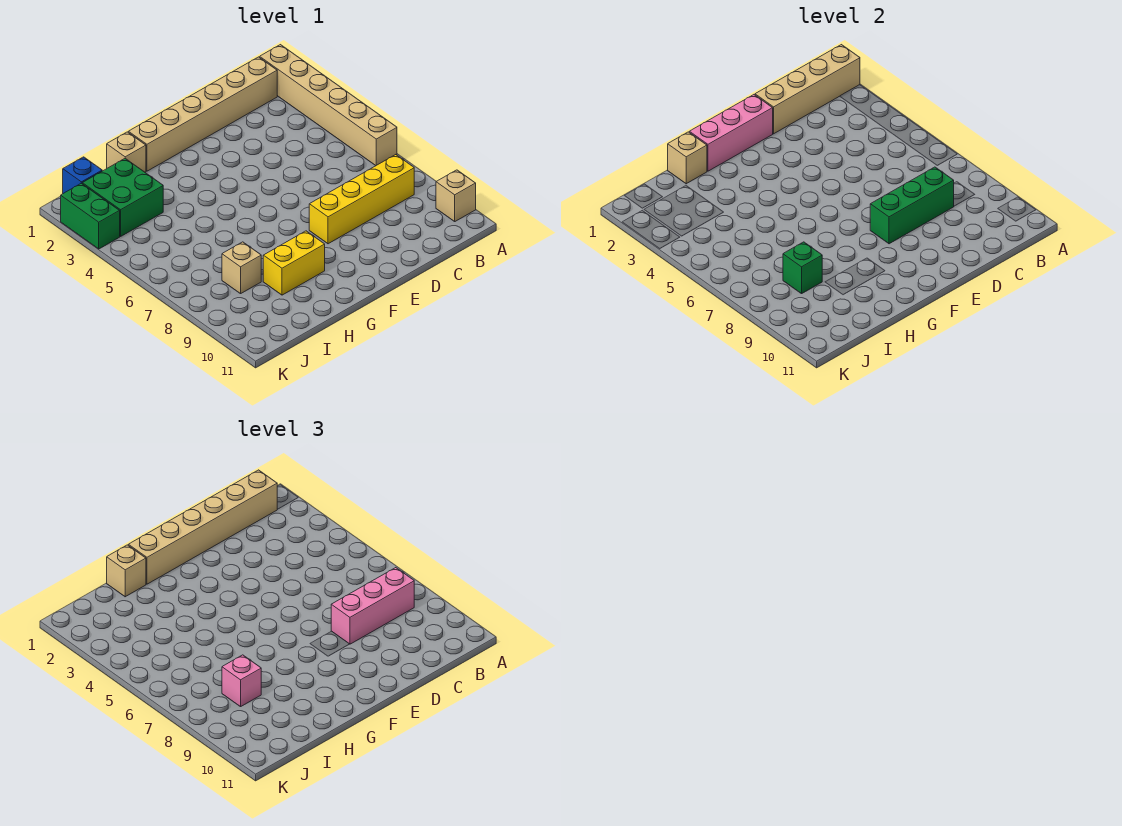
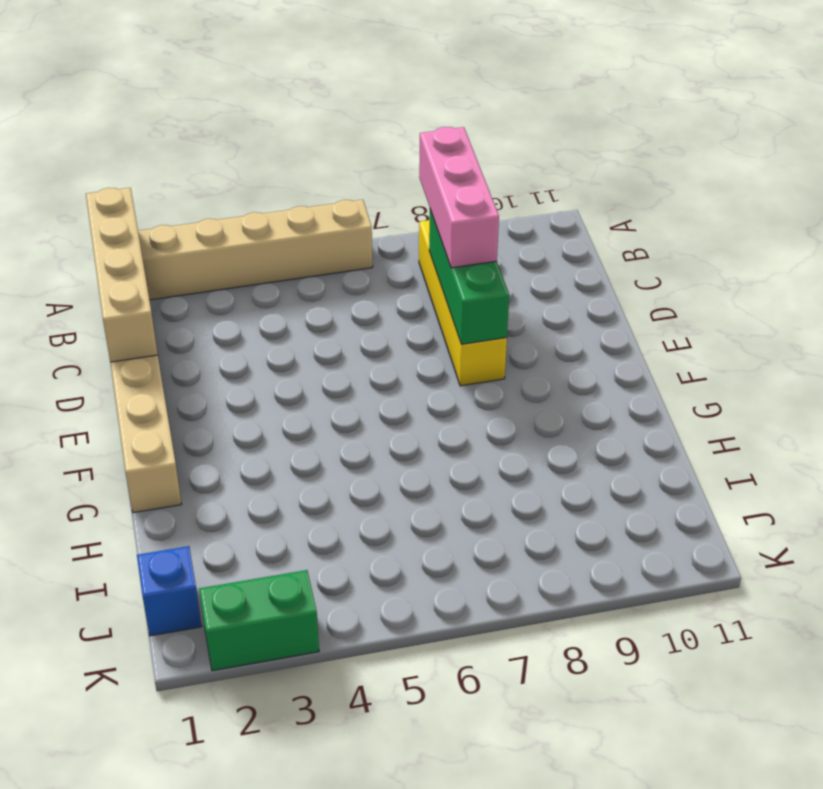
none -> tan 1x1 brick [436,170,476,221]
none -> yellow 1x2 brick [263,231,325,295]
none -> tan 1x1 brick [107,132,146,172]

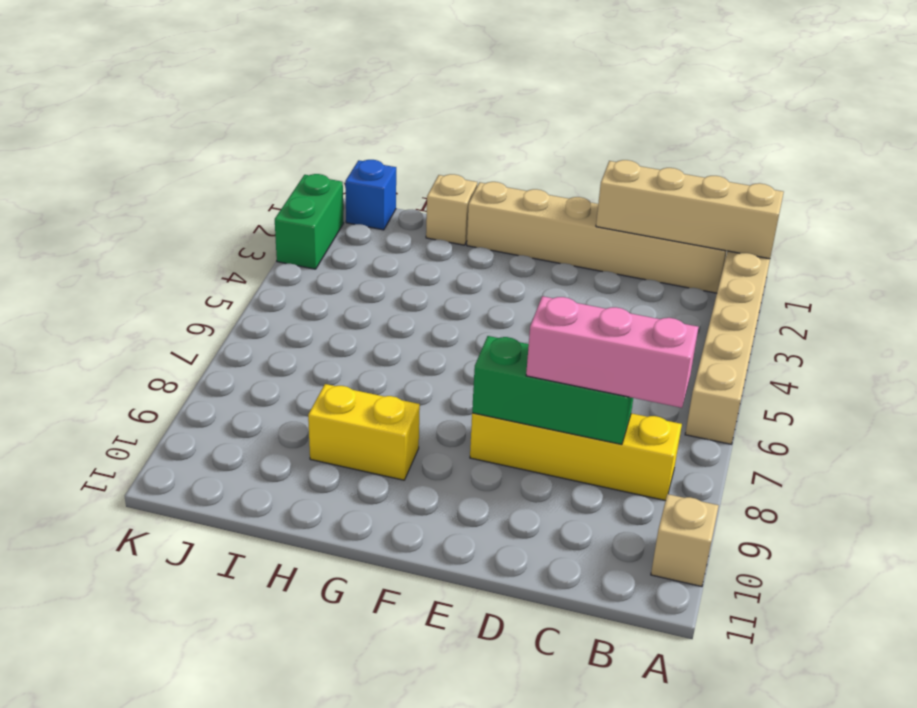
none -> green 2x2 brick [82,159,163,236]
none -> tan 1x1 brick [222,242,261,294]
none -> pink 1x3 brick [689,95,773,171]

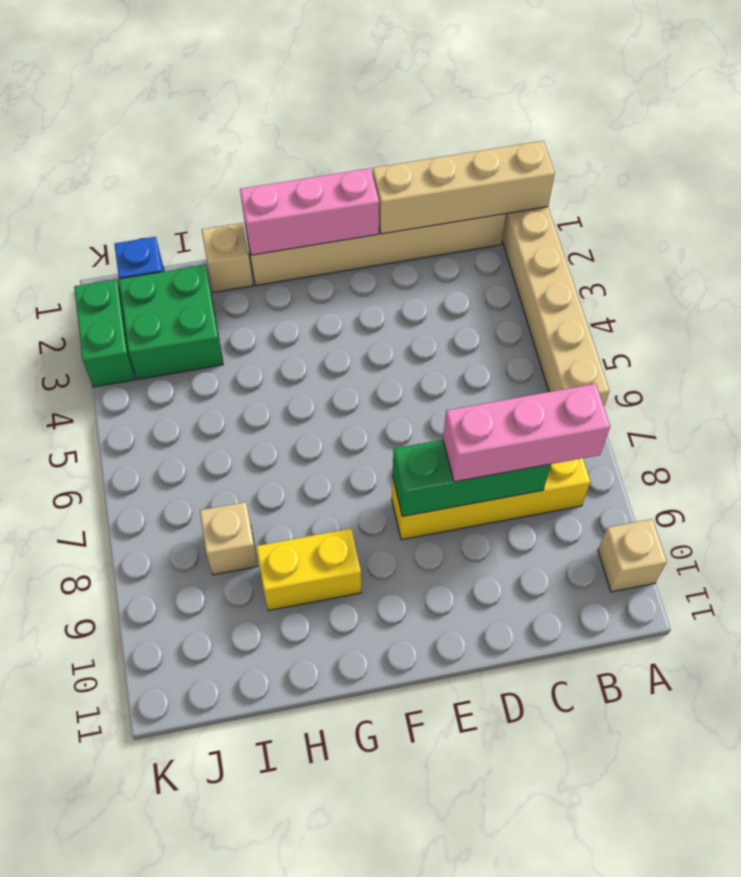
none -> tan 1x1 brick [668,132,707,184]
none -> green 1x1 brick [783,242,822,294]
none -> tan 1x6 brick [128,470,277,584]

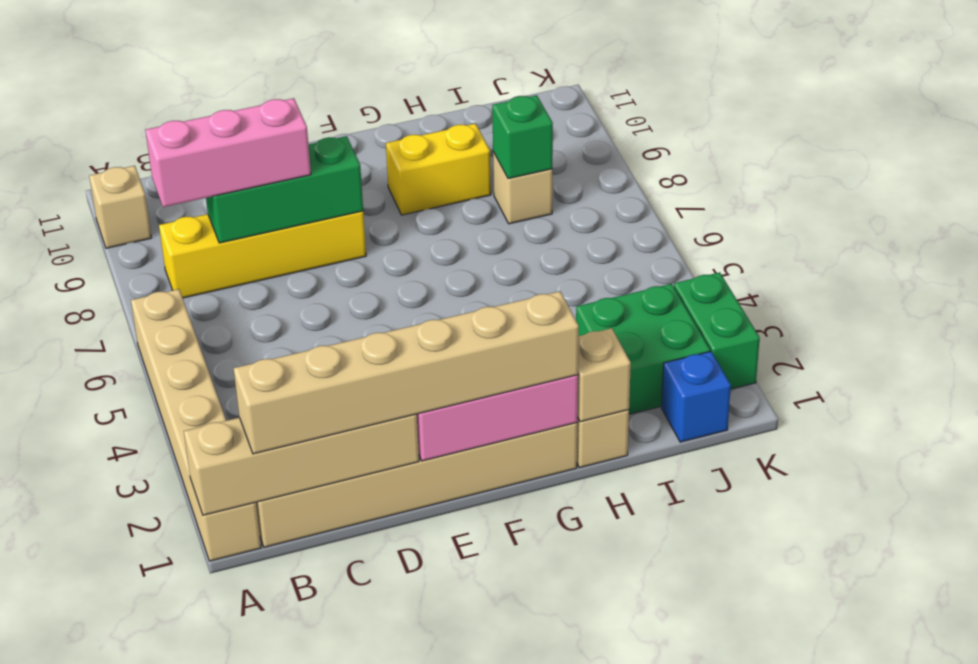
none -> tan 1x1 brick [107,545,146,597]
none -> pink 1x1 brick [222,655,261,707]

